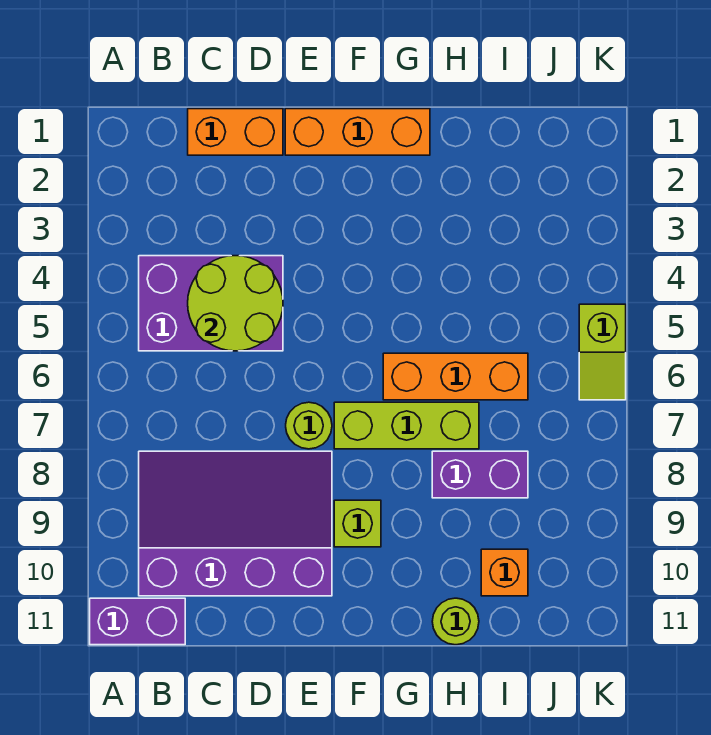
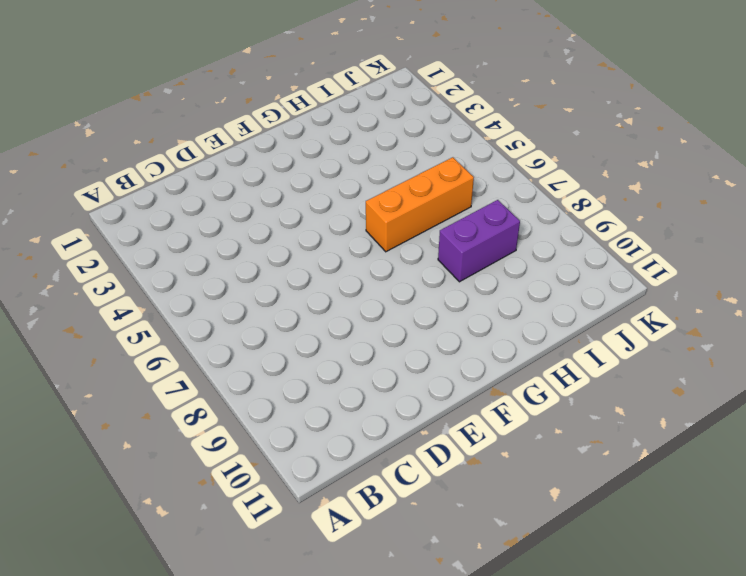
none -> purple 1x2 brick [90,598,185,645]
none -> purple 2x3 brick [139,256,283,351]
none -> purple 3x4 slope [139,451,332,596]

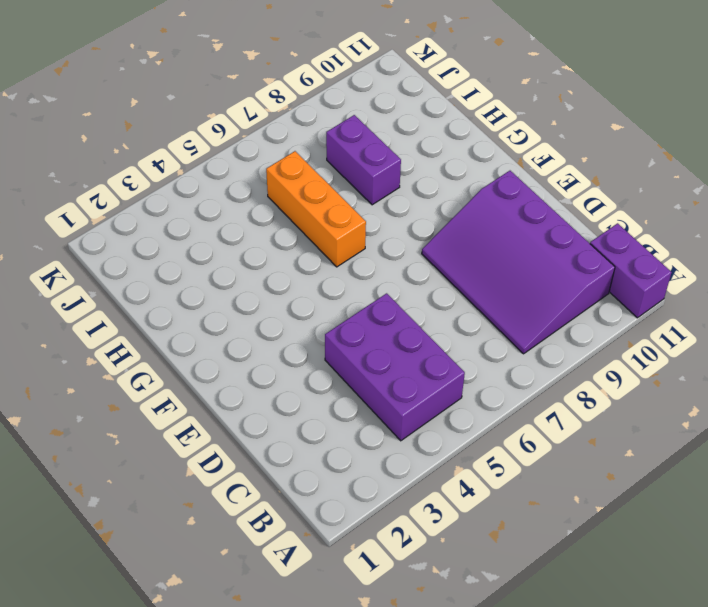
none -> orange 1x2 brick [188,109,283,155]
none -> orange 1x3 brick [285,109,430,155]
none -> lime 1x1 round brick [286,402,332,449]

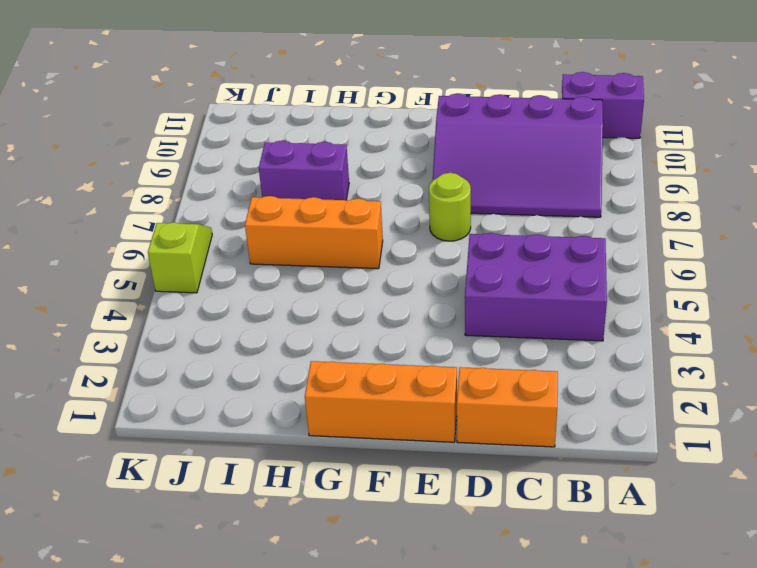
none -> lime 1x3 brick [334,402,479,449]
none -> lime 1x1 brick [334,500,381,547]
none -> lime 1x1 round brick [432,598,479,645]

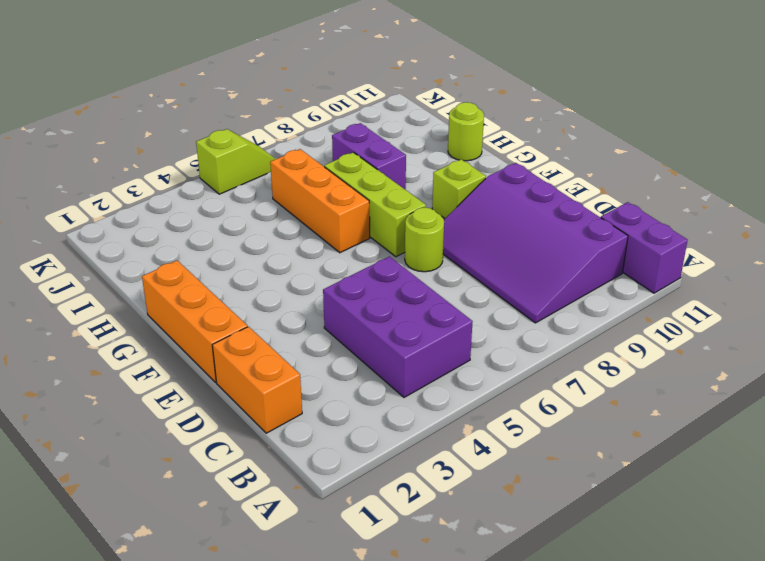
none -> orange 1x1 brick [481,549,528,596]
none -> lime 2x2 round brick [188,256,283,351]

